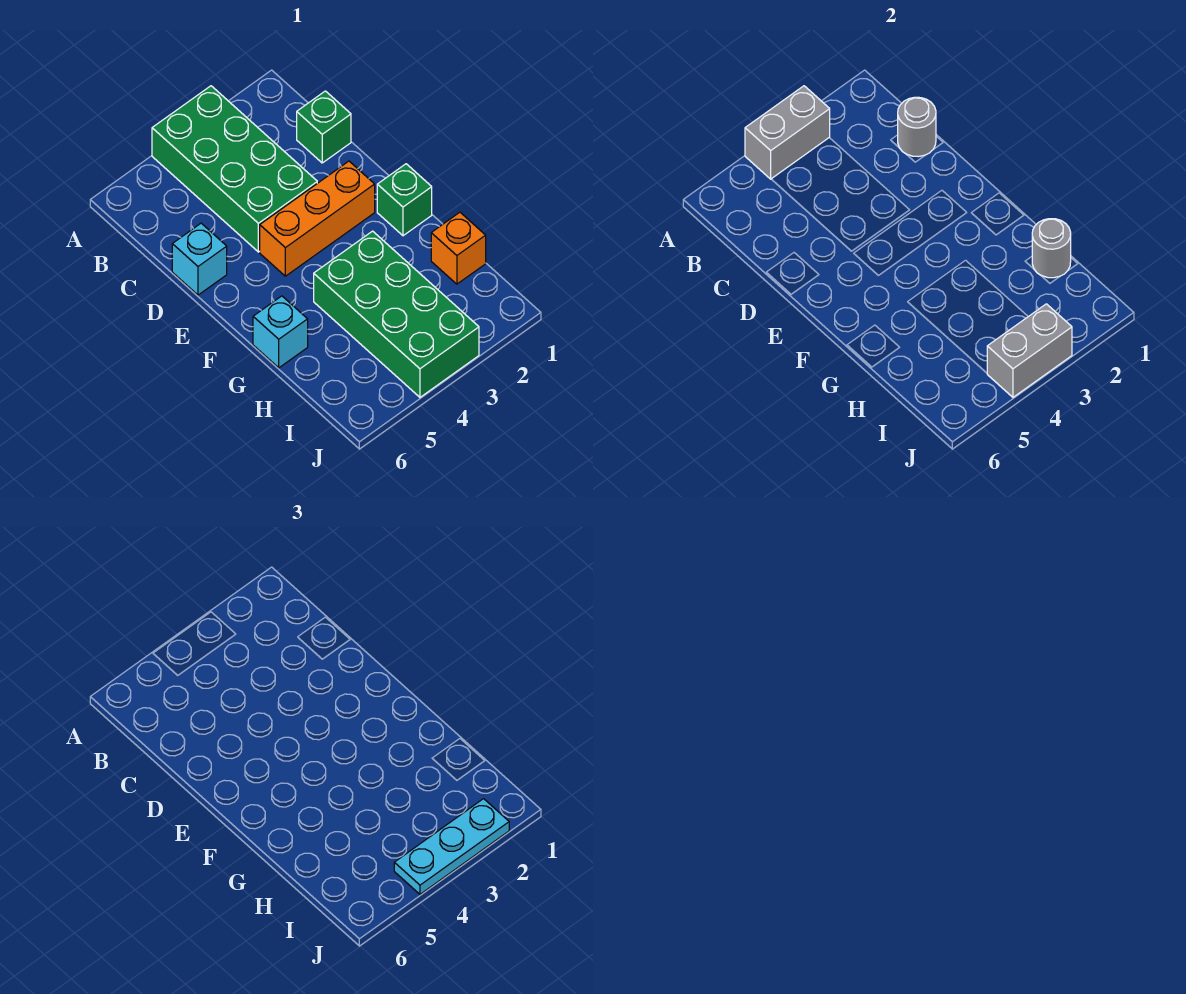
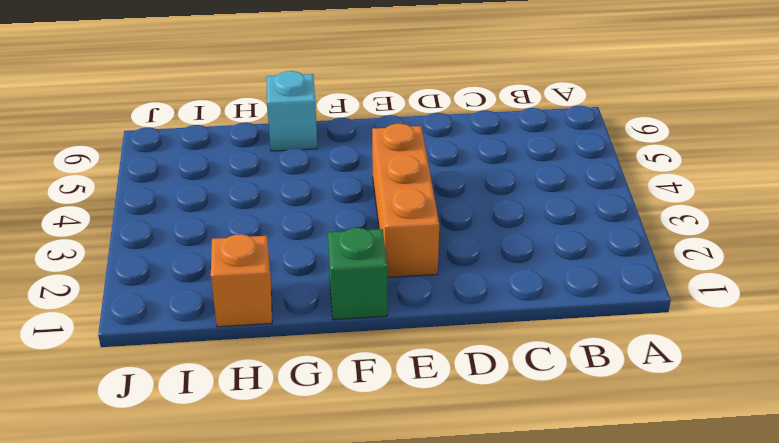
none -> green 2x4 brick [152,86,317,252]
none -> green 1x1 brick [297,91,351,163]
none -> cyan 1x1 brick [172,223,227,295]

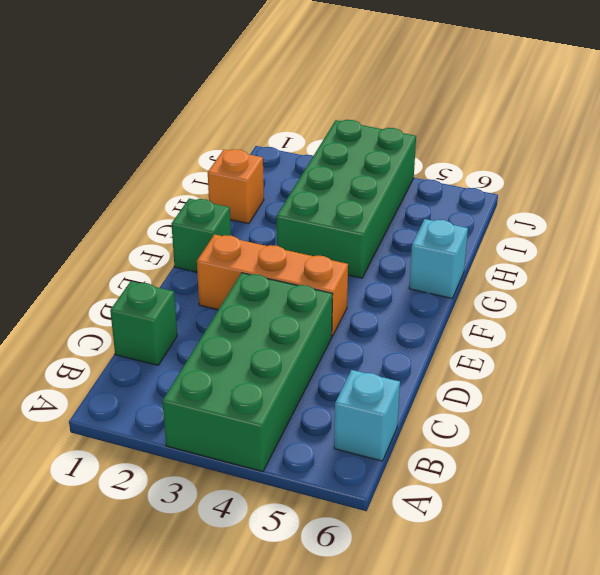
cyan 1x1 brick [334,370,400,461] -> cyan 1x1 brick moved to [172,223,227,295]
none -> grey 1x2 brick [745,86,830,179]
none -> grey 1x1 round brick [898,97,936,157]
none -> grey 1x1 round brick [1032,219,1071,278]

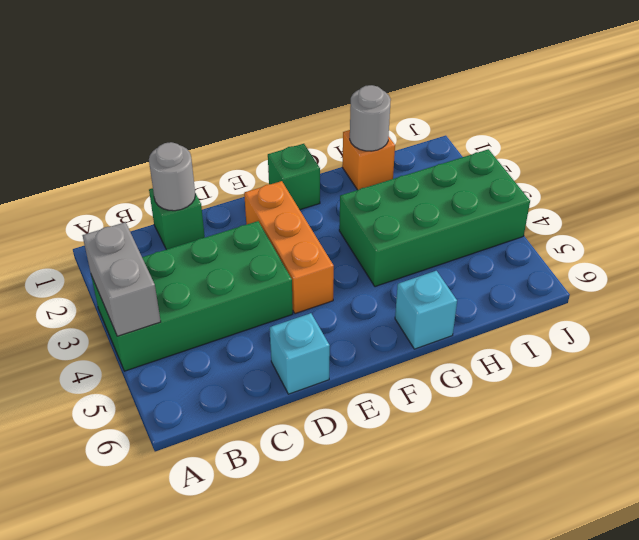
none -> grey 1x2 brick [987,304,1072,397]
none -> cyan 1x3 plate [394,799,509,894]

